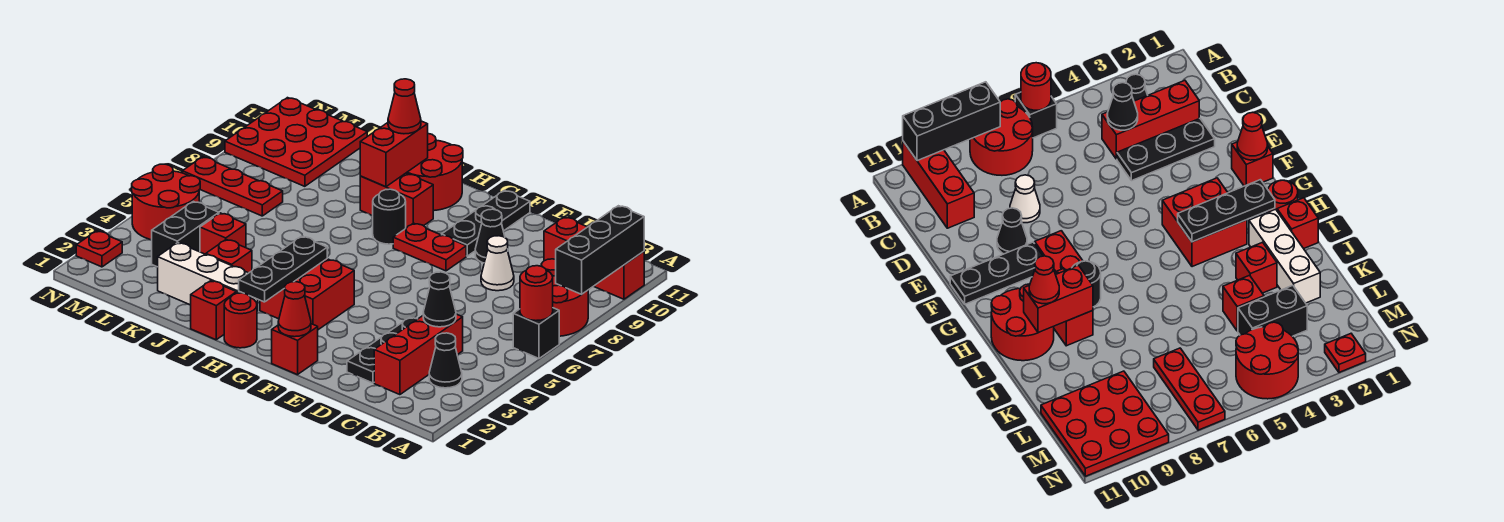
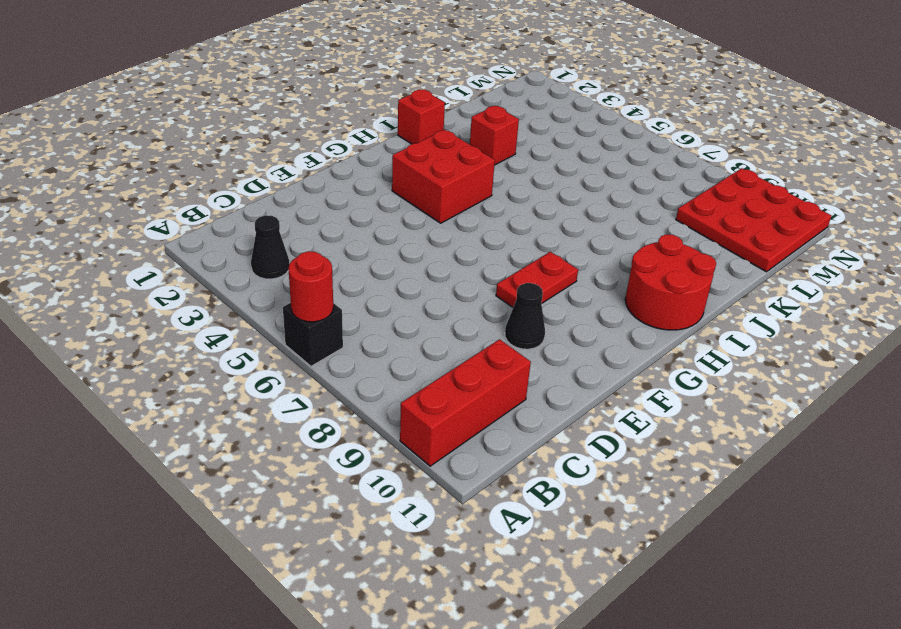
none -> red 2x2 round brick [541,259,588,336]
none -> red 1x3 brick [374,314,463,395]
none -> black 1x3 plate [347,317,417,383]
none -> white 1x1 cone [481,236,514,291]

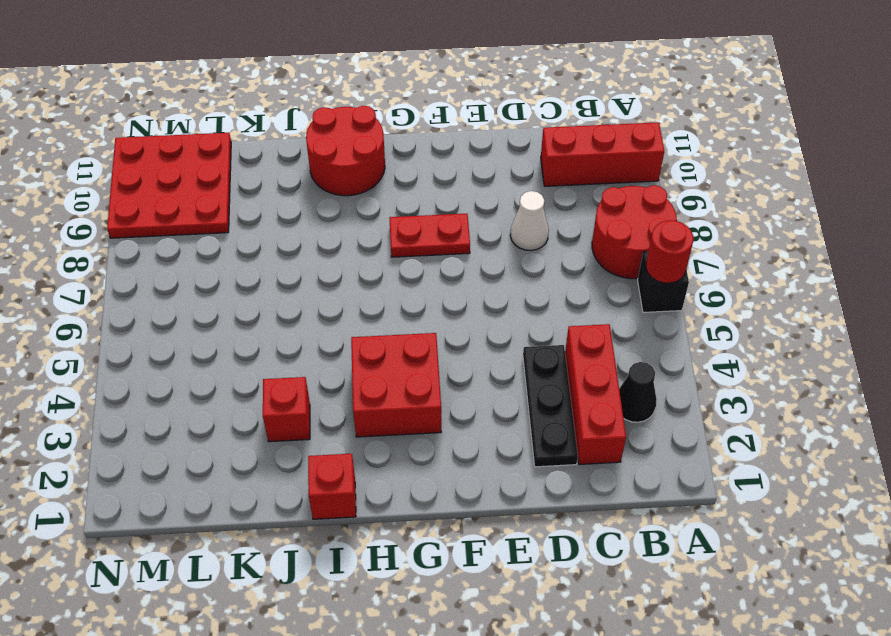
none -> black 1x1 cone [475,209,508,263]
none -> red 1x1 brick [272,324,318,375]
none -> black 1x3 plate [442,190,530,256]
none -> red 1x1 round brick [224,293,257,348]

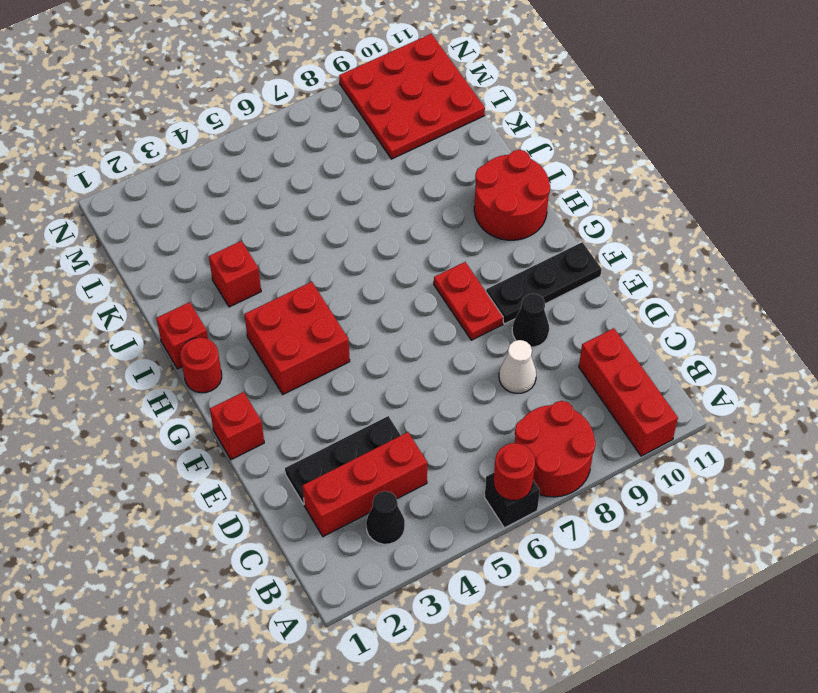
none -> black 1x1 round brick [373,189,406,244]
none -> red 1x2 brick [360,173,433,228]
none -> white 1x3 brick [158,243,258,311]
none -> red 1x1 brick [200,213,246,254]

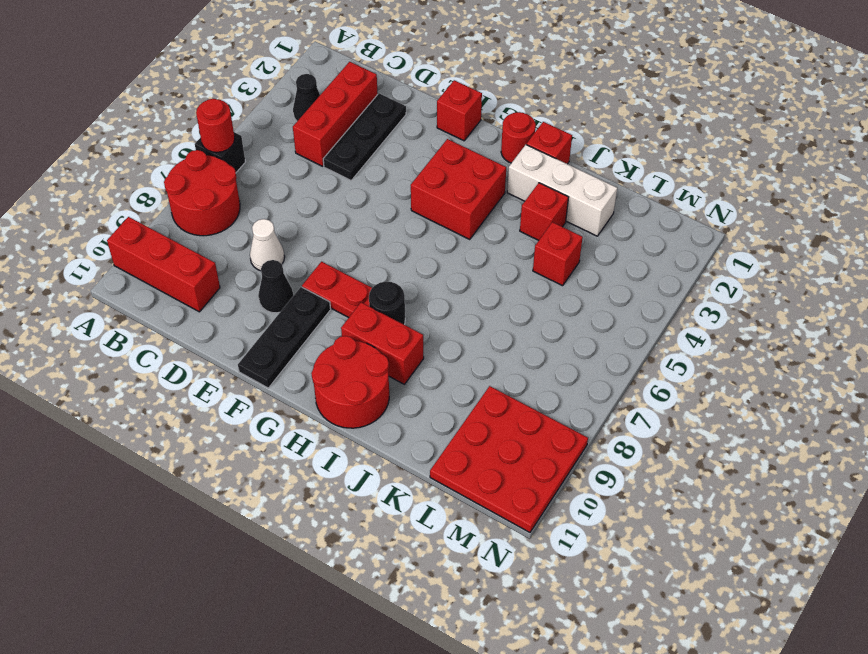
none -> black 1x2 brick [152,201,219,267]
none -> red 1x3 plate [182,157,283,216]
none -> red 2x2 round brick [132,164,200,240]
none -> red 1x1 plate [76,231,122,267]

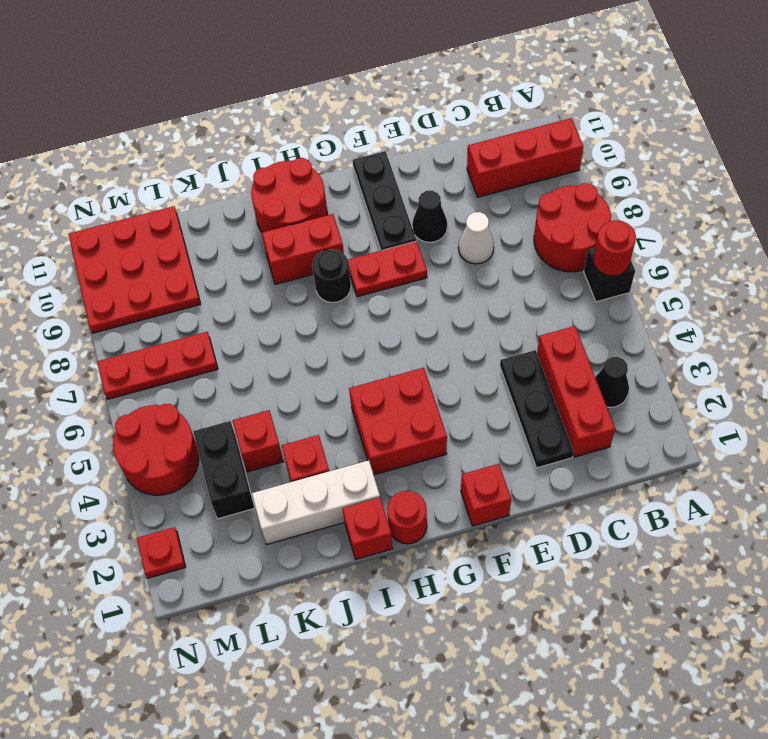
none -> black 1x3 brick [556,206,644,294]
none -> black 1x1 cone [423,272,456,327]
none -> red 1x1 cone [278,282,311,337]
none -> black 1x3 plate [239,236,327,302]

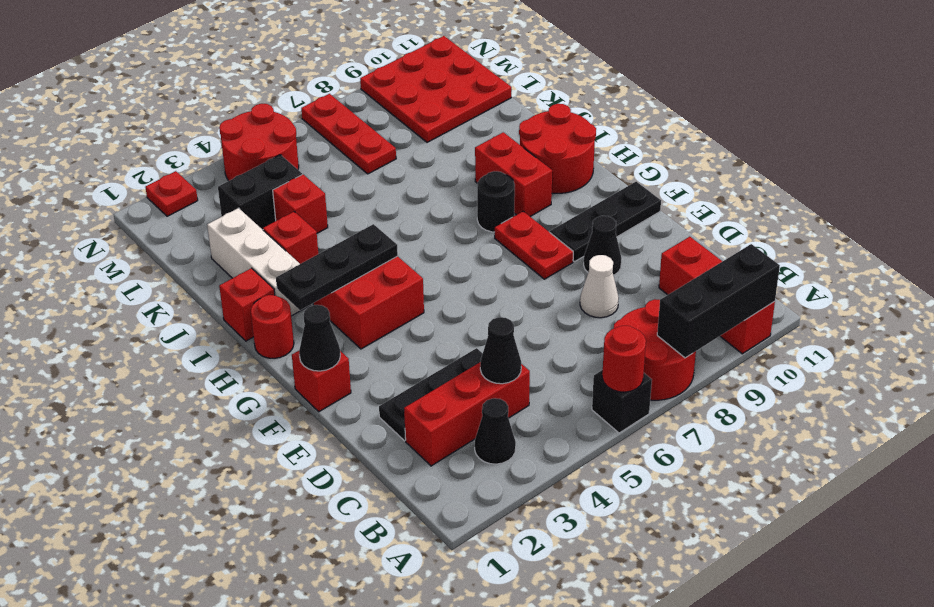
black 1x1 cone [299,305,340,371] -> red 1x1 cone [278,282,311,337]
none -> red 1x2 brick [360,121,428,187]
none -> red 1x1 cone [388,79,421,134]

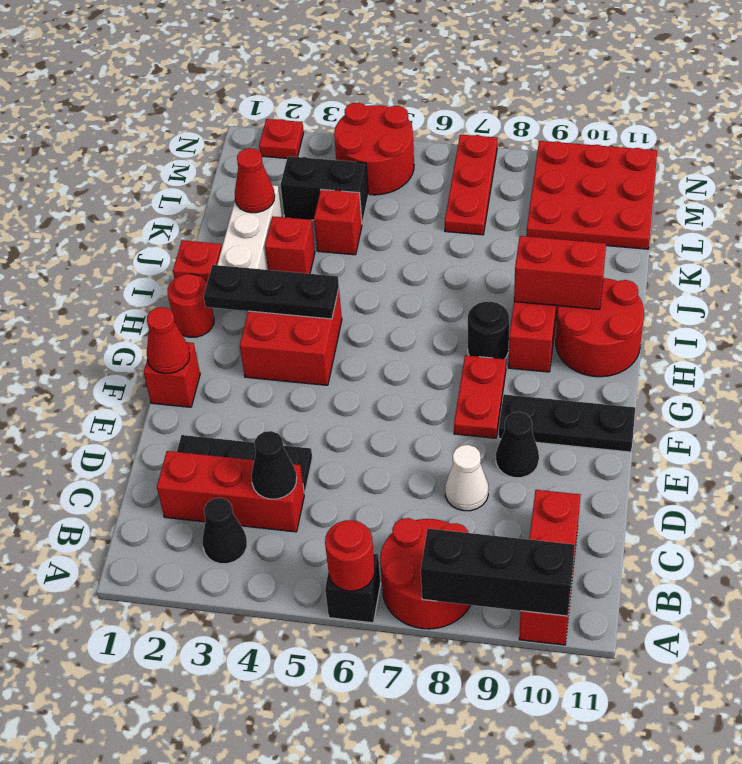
red 1x1 cone [235,148,275,213] -> red 1x1 cone moved to [388,79,421,134]

